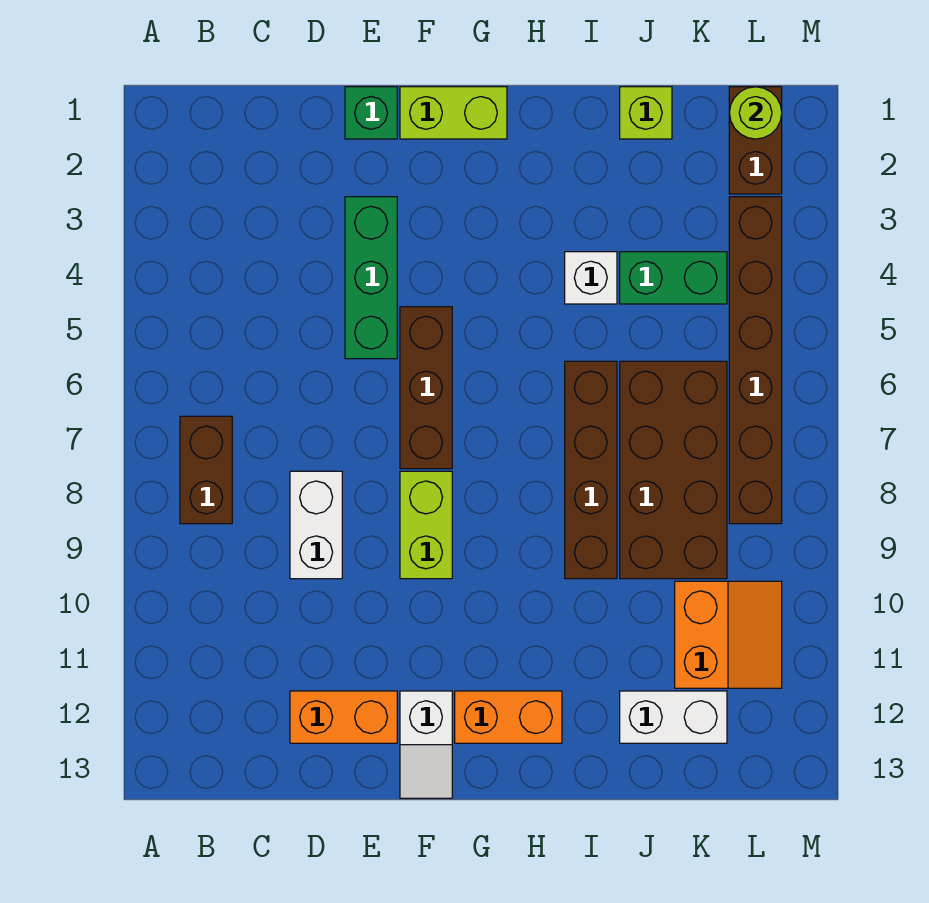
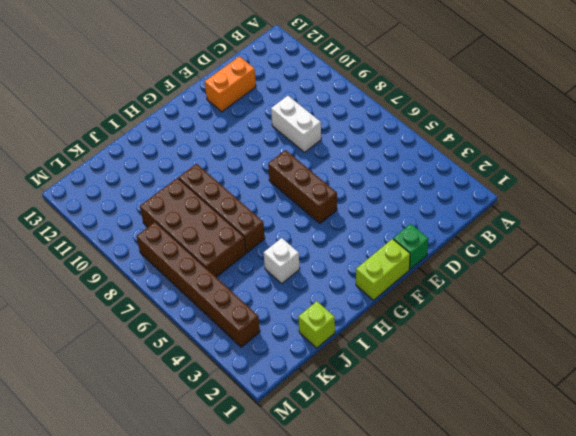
none -> brown 1x2 brick [180,416,232,524]
none -> green 1x3 brick [345,197,397,359]
none -> lime 1x2 brick [400,471,452,579]

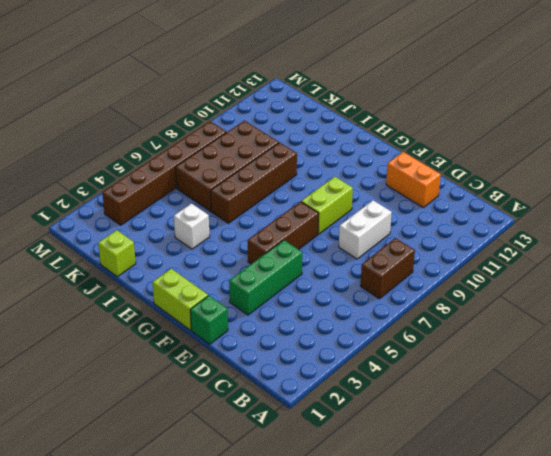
none -> white 1x2 slope [400,691,452,798]
none -> orange 1x2 brick [455,691,562,743]
none -> green 1x2 brick [620,252,727,304]

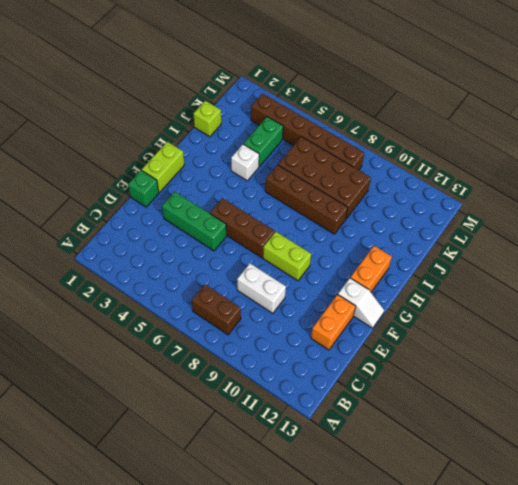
none -> white 1x2 brick [620,691,727,743]
none -> orange 2x2 slope [675,581,782,688]
none -> brown 1x2 brick [729,87,782,194]

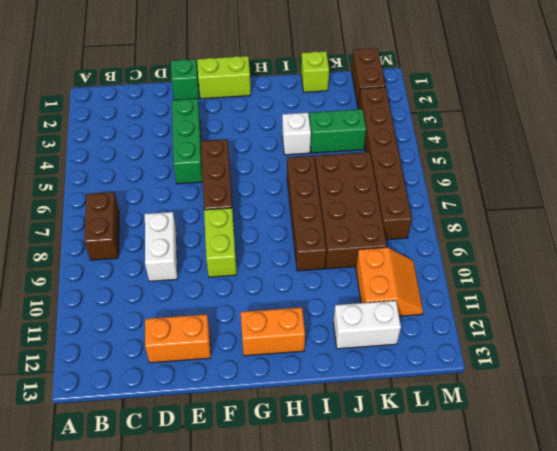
none -> white 1x2 slope [400,691,452,798]
none -> lime 1x1 round brick [729,87,782,139]

